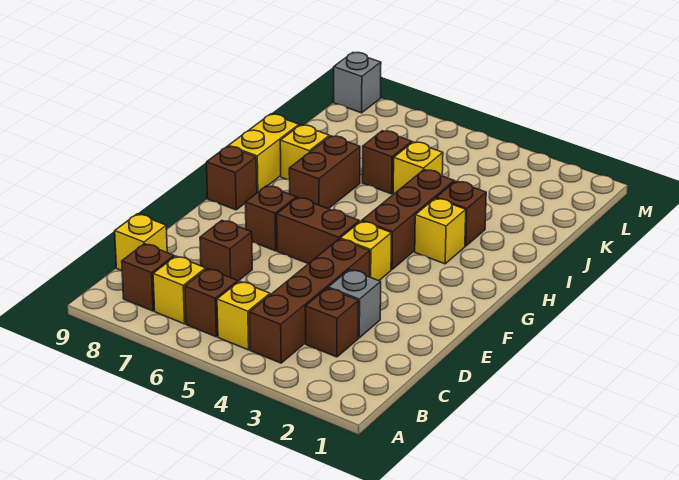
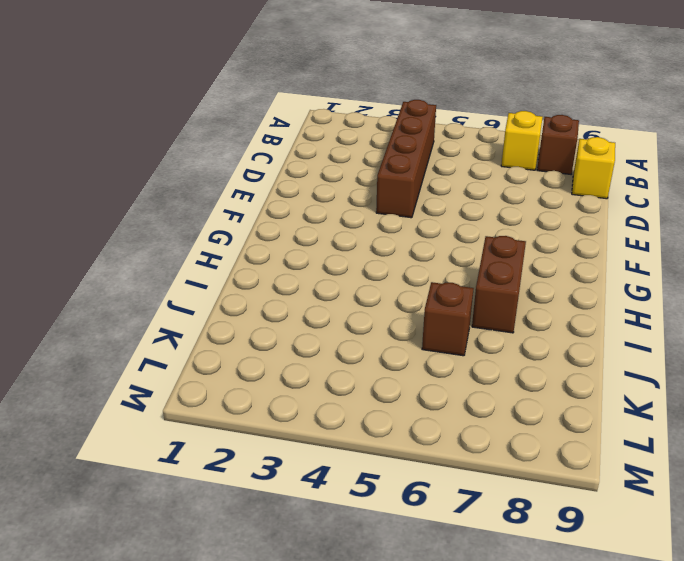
none -> yellow 1x1 brick [217,281,270,350]
none -> brown 1x1 brick [185,269,238,337]
none -> brown 1x1 brick [305,288,358,357]

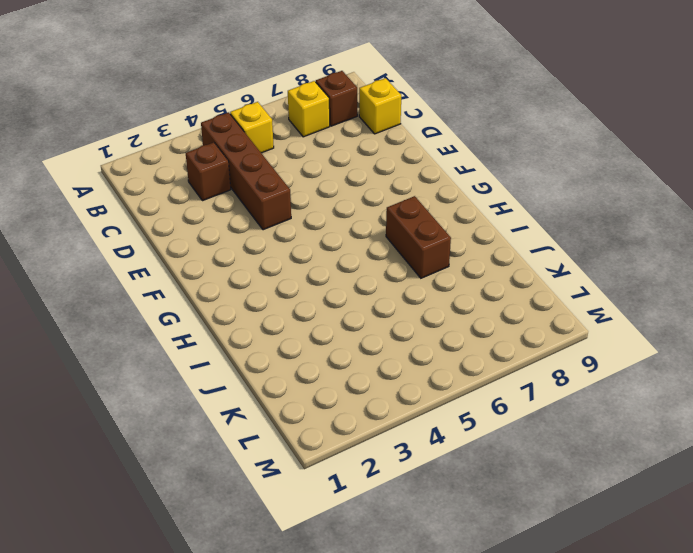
none -> brown 1x1 brick [185,269,238,337]
none -> grey 1x1 brick [328,270,381,338]
none -> brown 1x1 brick [200,220,252,281]

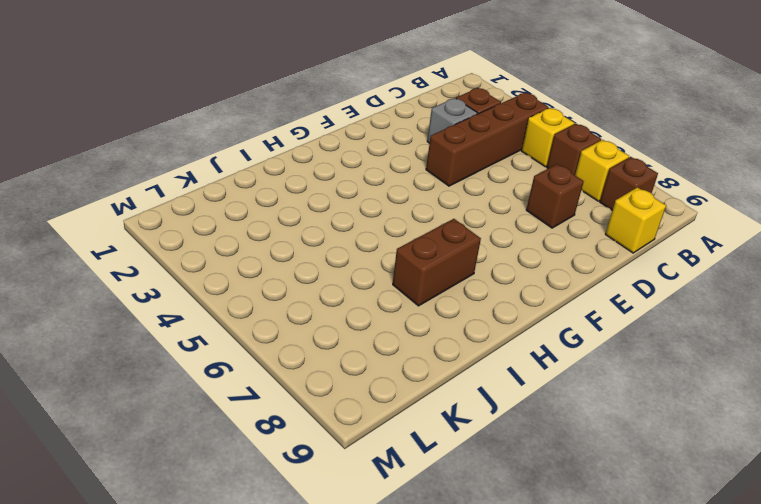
none -> yellow 1x1 brick [340,221,391,281]
none -> brown 1x2 brick [277,197,359,264]
none -> brown 1x1 brick [245,186,296,251]

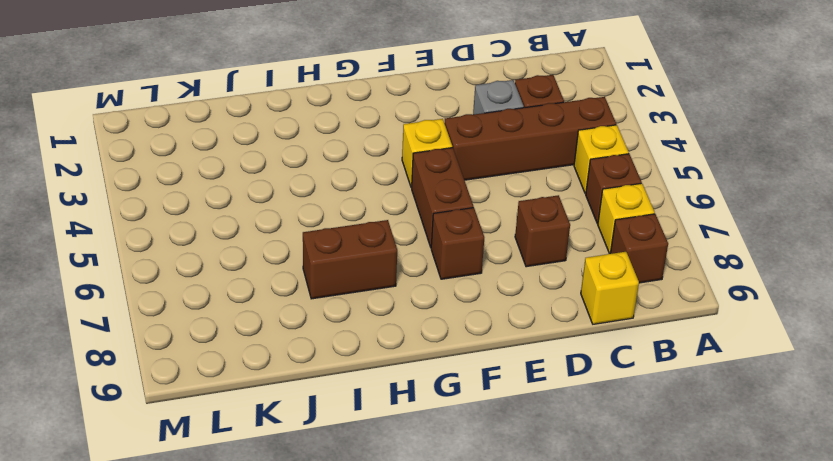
none -> brown 1x3 brick [362,170,454,269]
none -> brown 1x1 brick [207,146,257,210]
none -> yellow 1x1 brick [415,198,466,264]

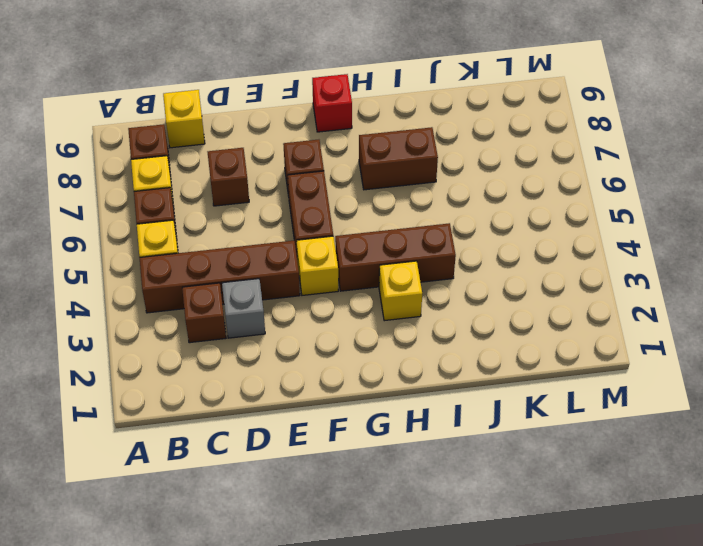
red 1x1 brick [312,74,352,132] -> brown 1x1 brick [207,146,257,210]
none -> yellow 1x2 brick [229,114,299,193]
none -> brown 1x1 brick [436,181,486,246]
none -> yellow 1x1 brick [280,125,329,180]

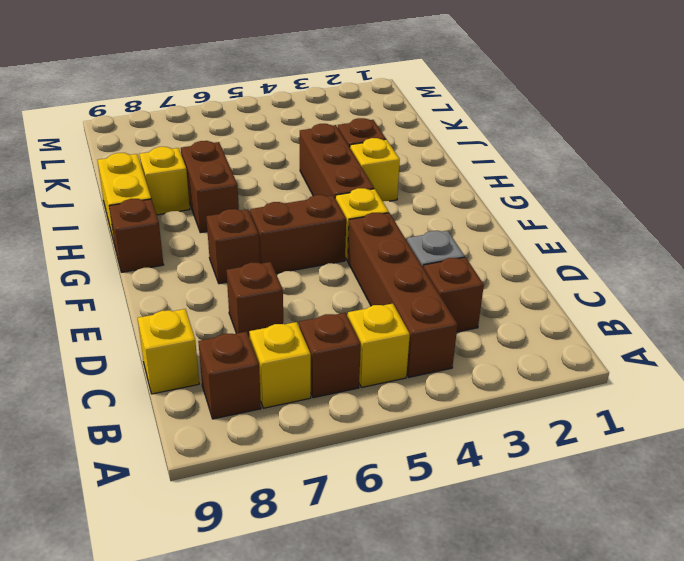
none -> yellow 1x1 brick [393,142,443,194]
none -> brown 1x1 brick [362,131,412,194]
none -> grey 1x1 brick [334,53,381,113]

